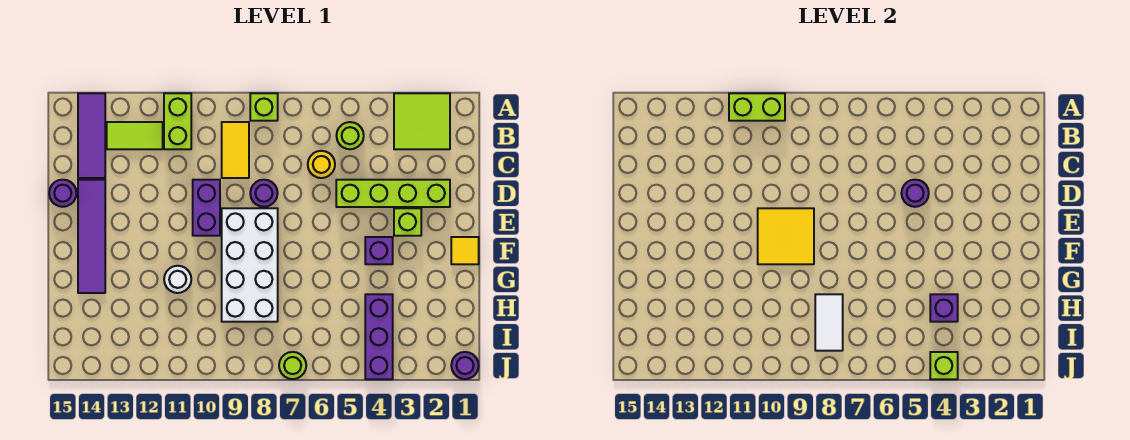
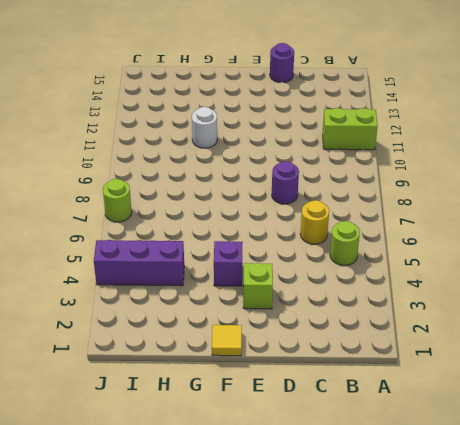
none -> lime 2x2 tile [394,93,450,149]
none -> lime 1x1 brick [250,93,278,121]
none -> purple 1x3 tile [78,93,105,178]

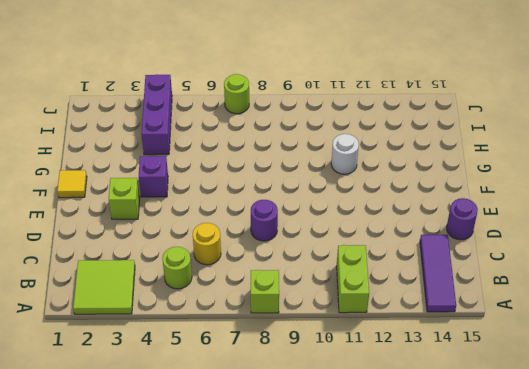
none -> yellow 1x2 tile [222,122,249,178]
none -> lime 1x2 tile [107,122,163,149]
none -> lime 1x4 brick [336,180,450,207]

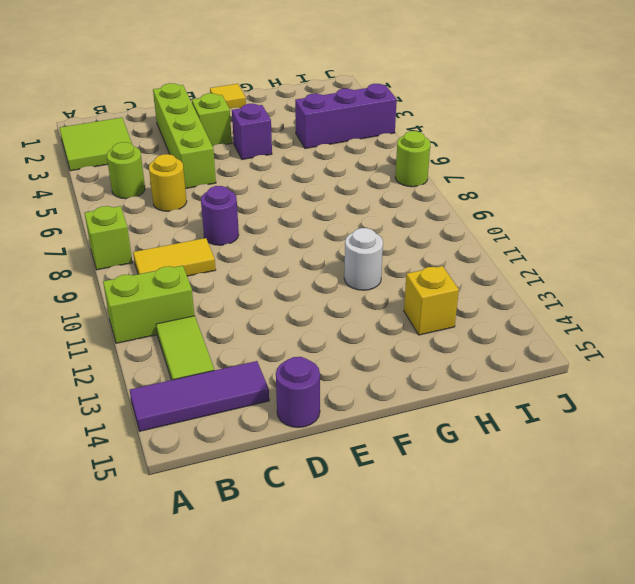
yellow 1x1 brick [404,266,459,335] -> none
none -> purple 1x2 brick [193,180,220,236]
none -> purple 1x4 tile [78,180,105,293]
none -> white 2x4 brick [222,208,278,322]

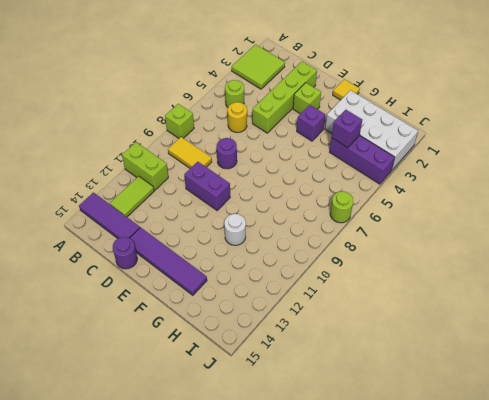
white 2x4 brick [325,90,418,171] -> white 2x4 brick moved to [222,208,278,322]
none -> purple 1x1 round brick [451,352,479,379]
none -> lime 1x2 brick [729,93,785,121]
none -> purple 1x1 round brick [901,180,929,207]

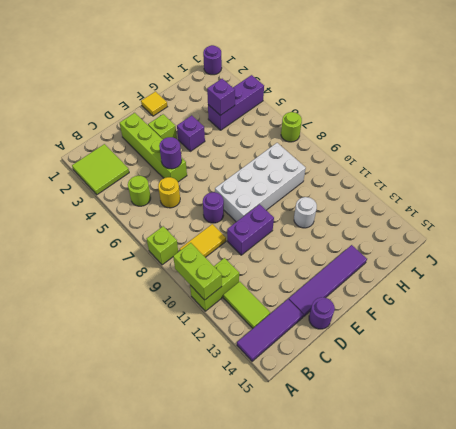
none -> yellow 2x2 tile [758,208,814,264]
none -> white 1x2 tile [815,294,843,351]
none -> lime 1x1 brick [930,352,958,379]

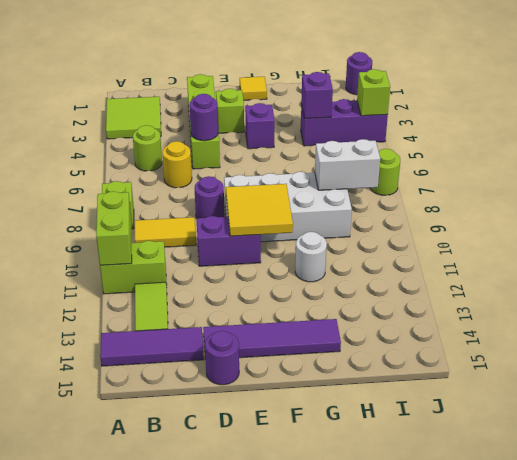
white 1x2 brick [315,139,380,190] -> white 1x2 tile [815,294,843,351]

